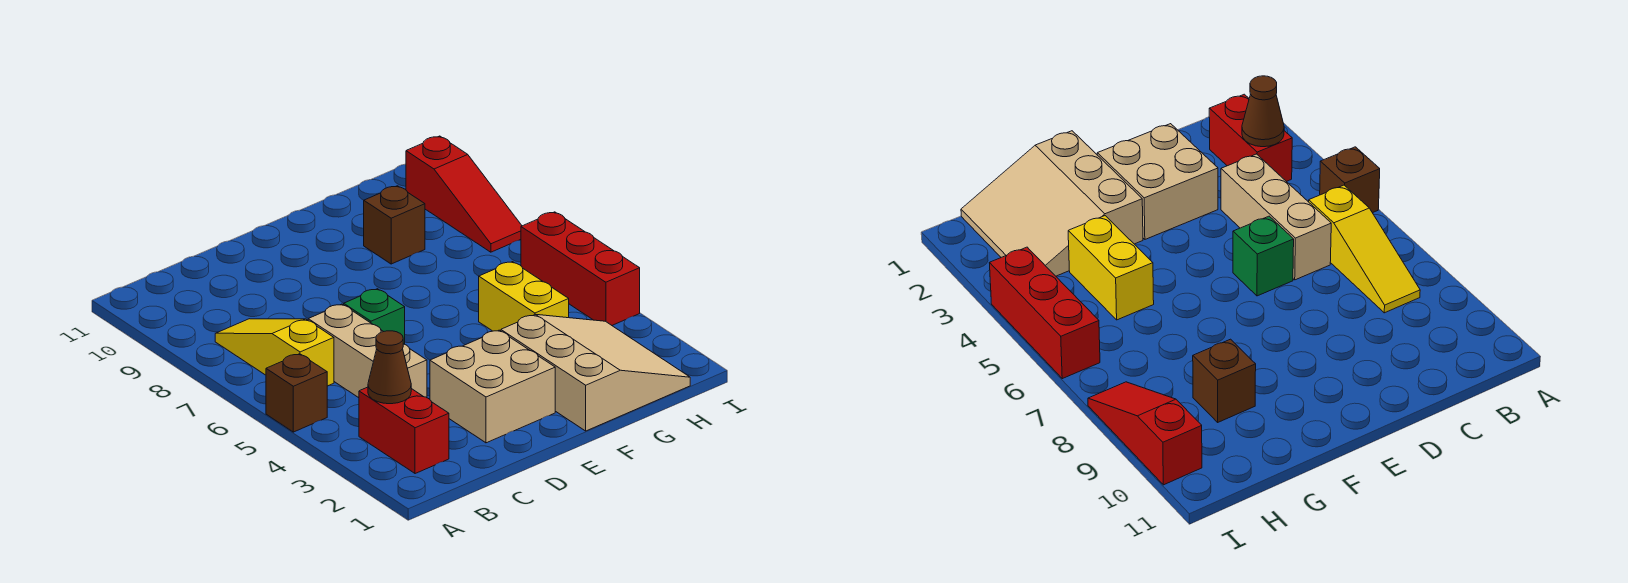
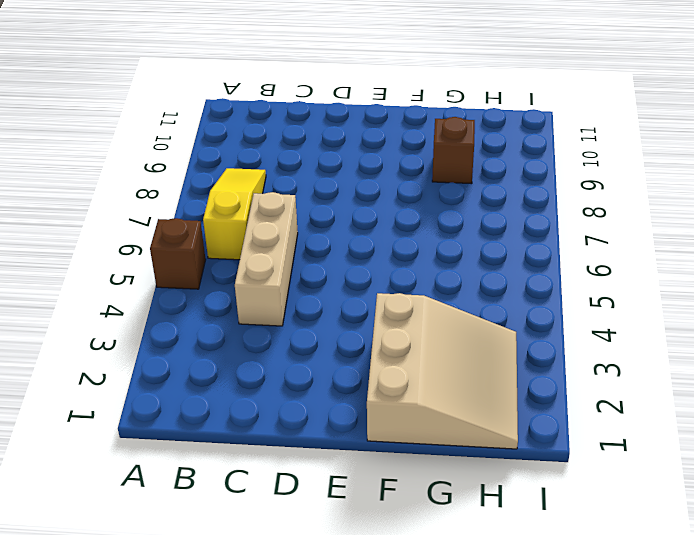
none -> red 1x2 brick [359,387,449,474]
none -> tan 2x2 brick [430,330,555,443]
none -> green 1x1 brick [344,289,405,344]

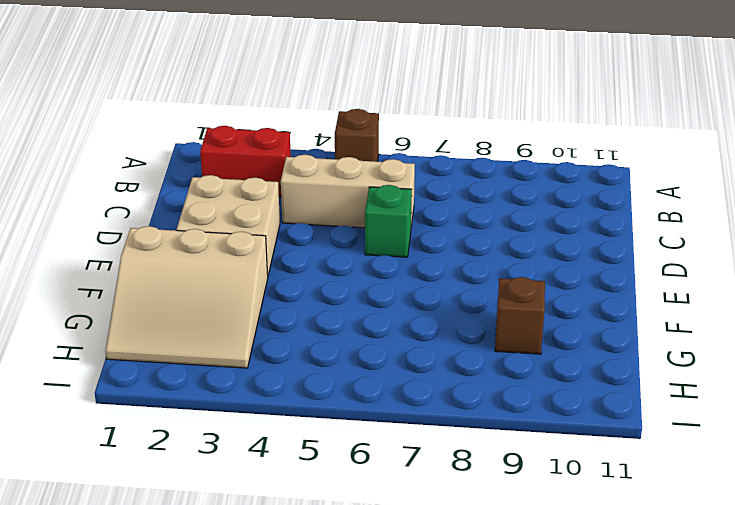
none -> yellow 1x3 slope [215,319,334,386]
none -> yellow 1x2 brick [479,262,569,331]
none -> red 1x3 brick [521,212,640,325]

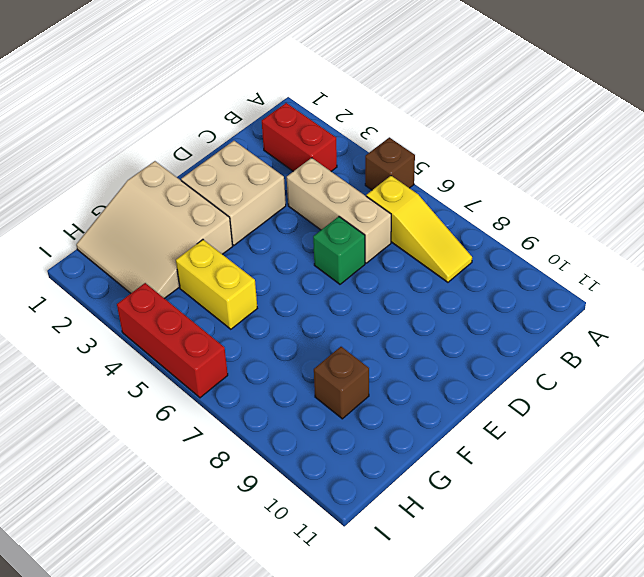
none -> red 1x3 slope [406,136,522,252]
none -> brown 1x1 cone [368,331,411,404]

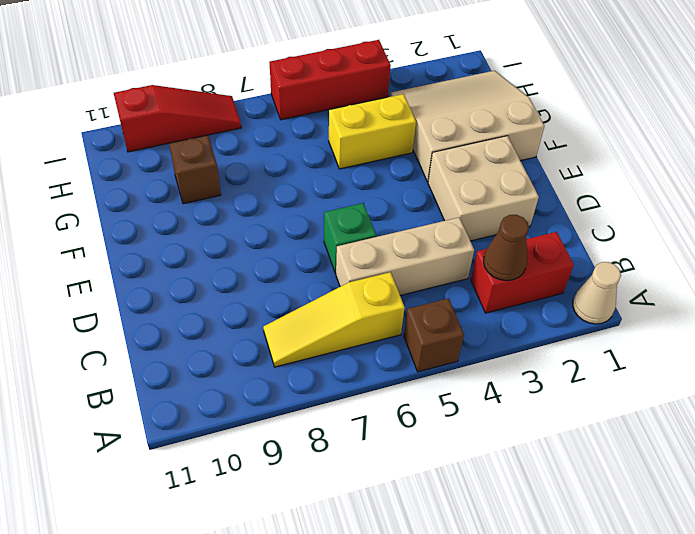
tan 1x1 cone [573,262,621,324] -> none

